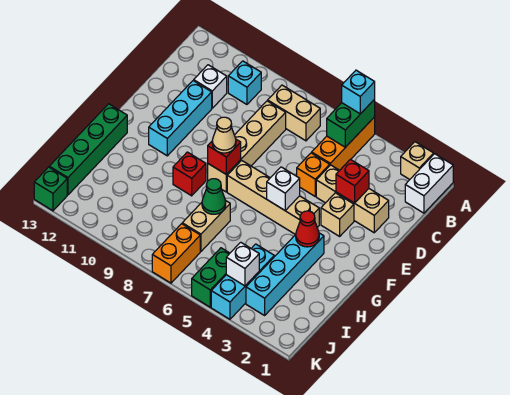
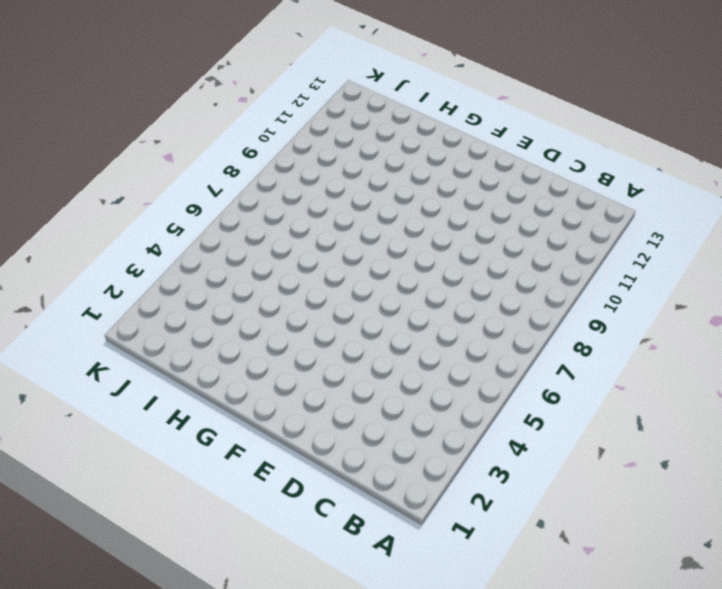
none -> white 1x2 brick [405,154,453,213]
none -> tan 1x1 brick [401,142,434,179]
none -> orange 1x3 brick [312,117,375,170]

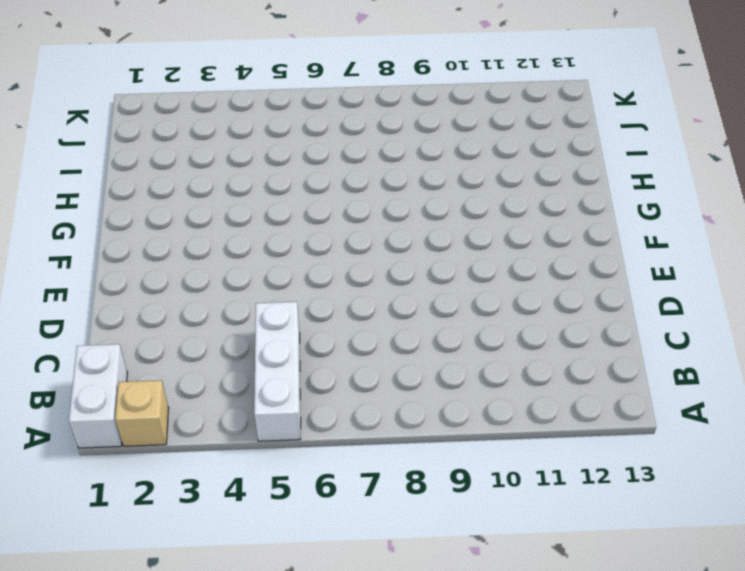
white 1x3 brick [254,302,301,441] -> orange 1x3 brick [312,117,375,170]
none -> tan 1x2 brick [268,85,320,141]
none -> cyan 1x1 brick [228,61,261,104]
none -> tan 1x4 brick [208,101,286,192]

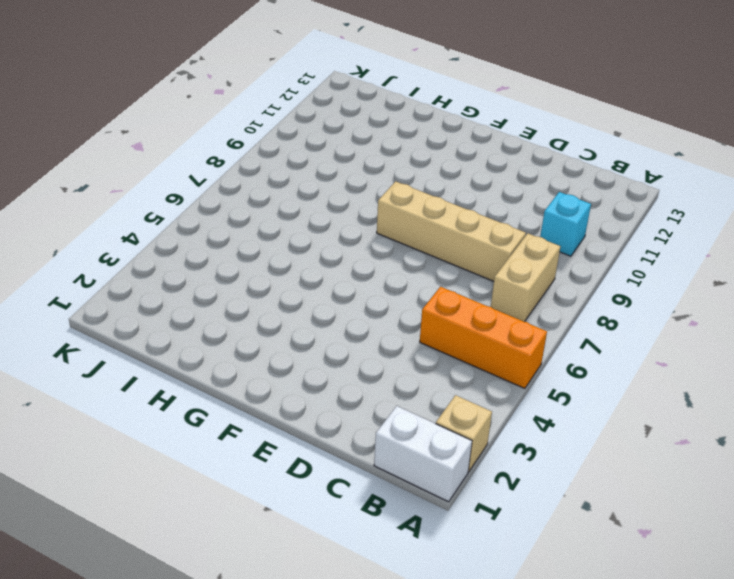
none -> white 1x1 brick [194,65,227,108]
none -> tan 1x3 brick [316,165,389,233]
none -> orange 1x1 brick [297,153,330,196]

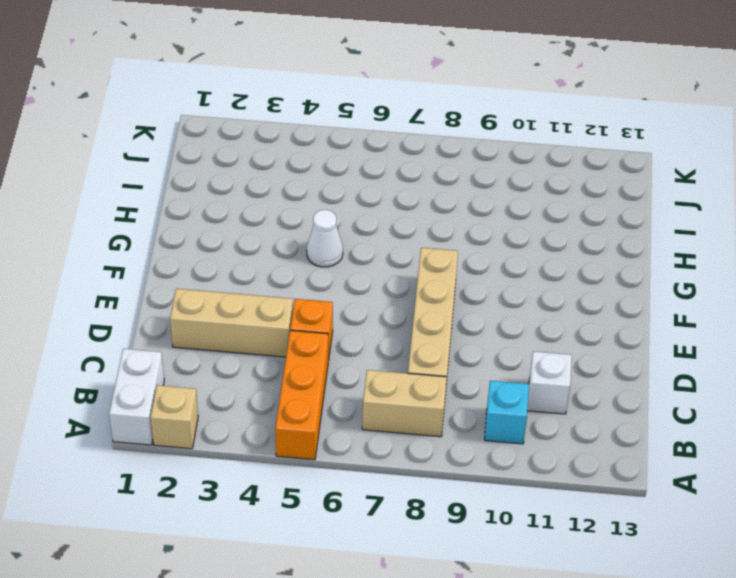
white 1x1 cone [307,210,343,267] -> none
none -> cyan 1x3 brick [149,81,212,156]
none -> tan 1x1 brick [321,193,354,236]
none -> tan 1x4 brick [227,160,319,235]

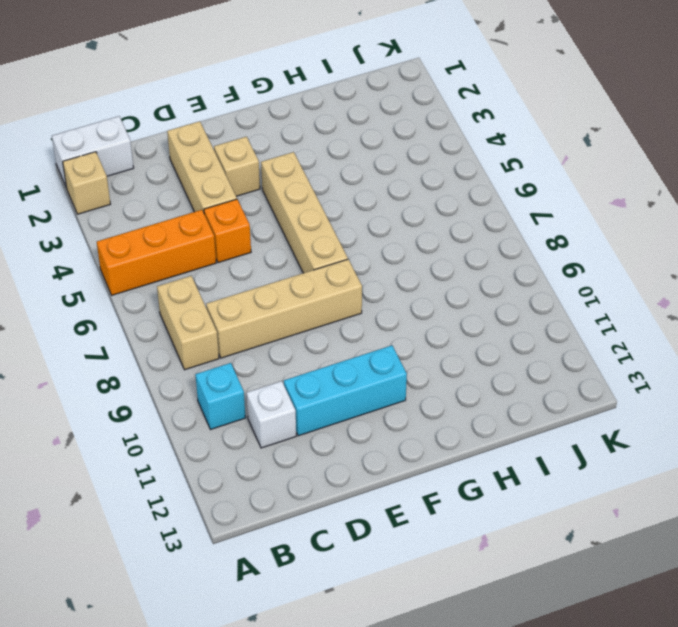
none -> cyan 1x4 brick [246,233,324,315]
none -> red 1x1 brick [173,152,206,196]
none -> green 1x4 brick [49,104,127,195]

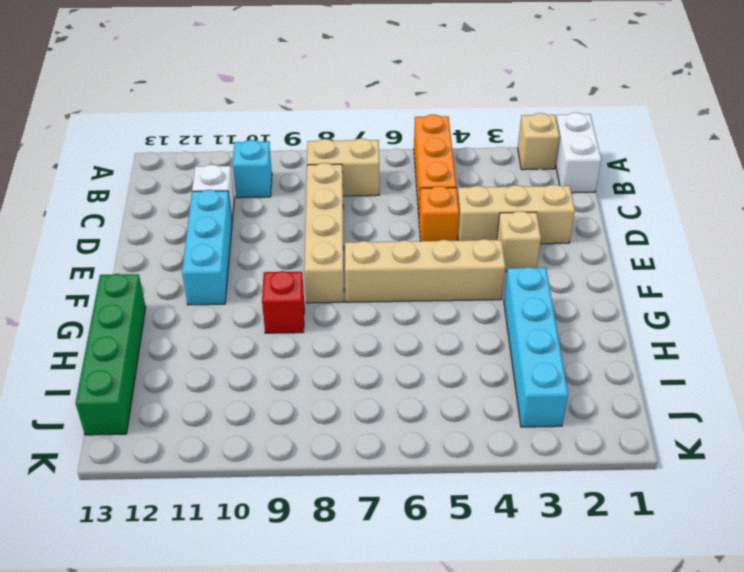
none -> tan 1x2 brick [182,200,230,251]
none -> cyan 1x3 brick [211,244,274,319]
none -> green 1x2 brick [192,248,230,307]

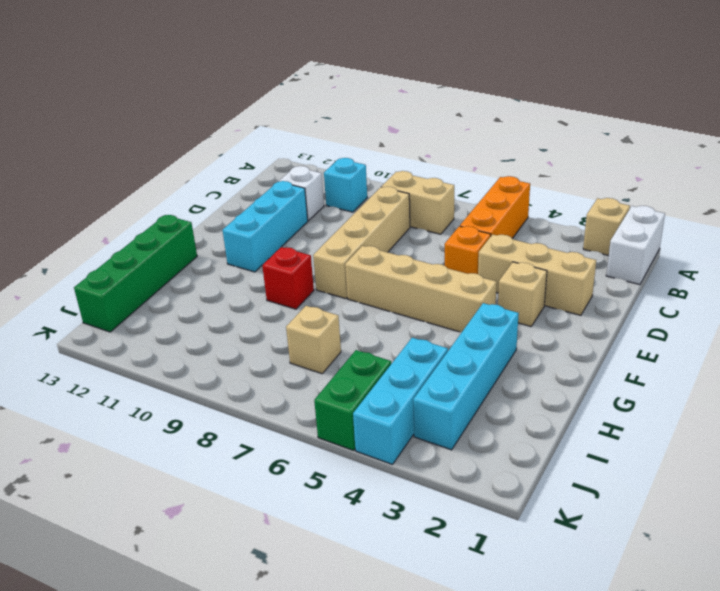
tan 1x1 brick [286,306,341,374] -> tan 1x2 brick [182,200,230,251]
none -> orange 1x2 brick [152,224,200,283]
none -> green 1x1 brick [34,167,67,211]
none -> green 1x2 brick [327,99,375,147]

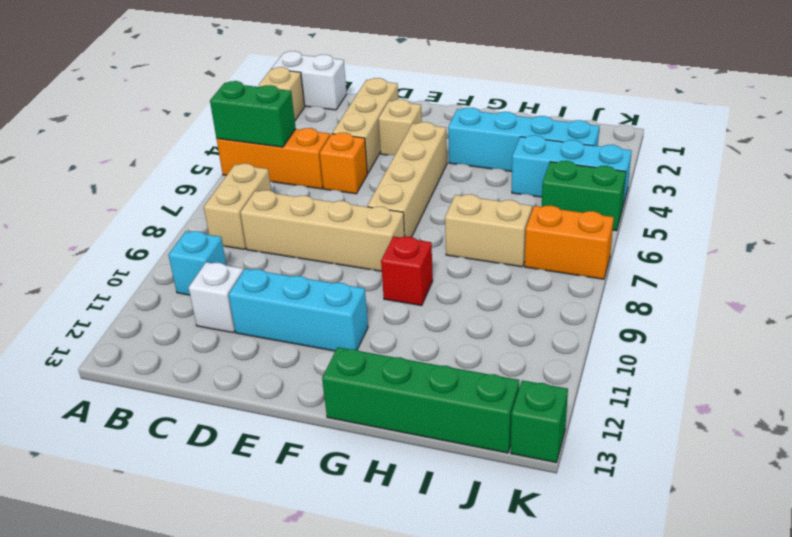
none -> red 1x1 brick [336,159,369,203]
none -> white 1x1 brick [267,167,300,210]
none -> red 1x1 brick [208,140,241,174]

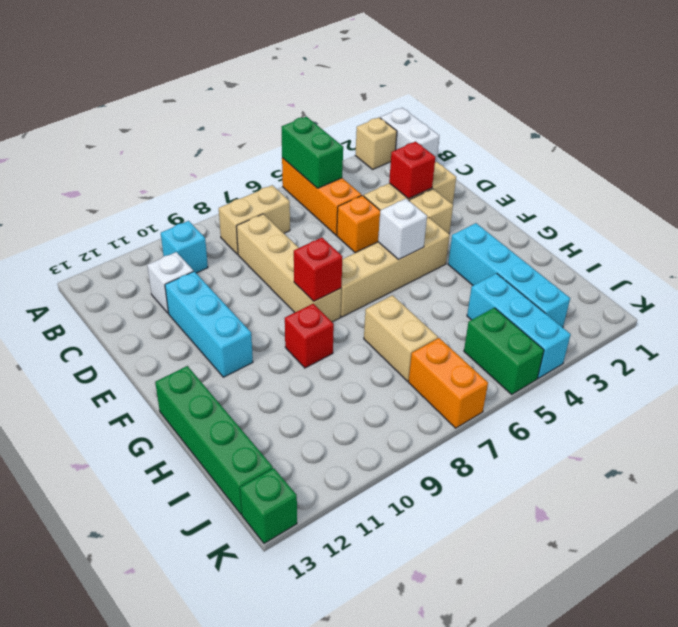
none -> red 1x1 cone [296,211,319,247]
none -> green 1x1 cone [202,179,226,214]
none -> white 1x1 brick [226,242,259,286]

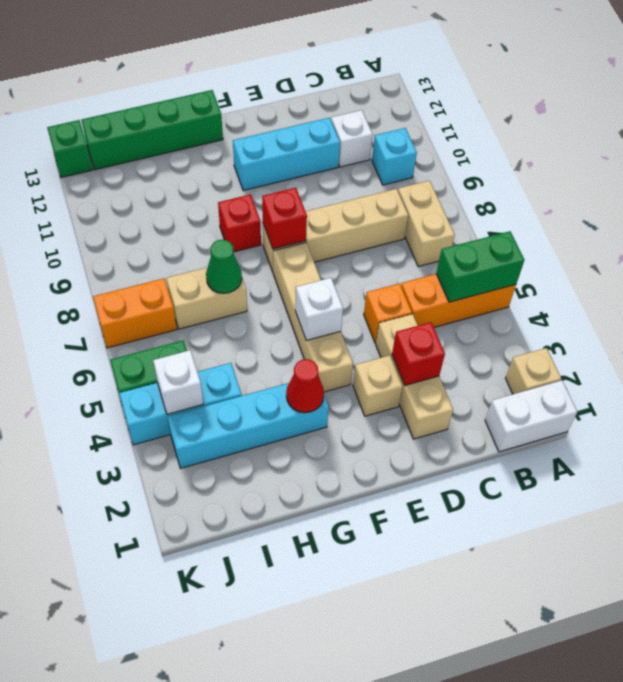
none -> cyan 1x1 brick [342,70,375,114]
none -> tan 1x1 cone [212,117,236,153]

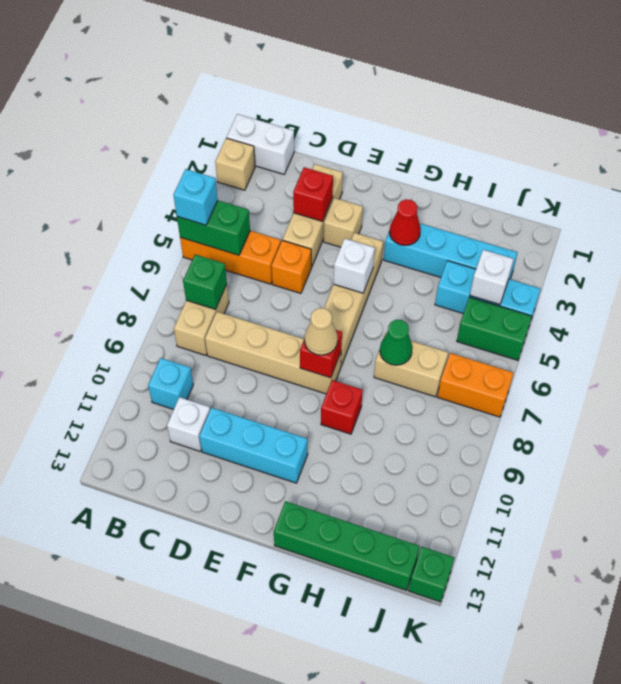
green 1x1 brick [183,255,227,309] -> none

